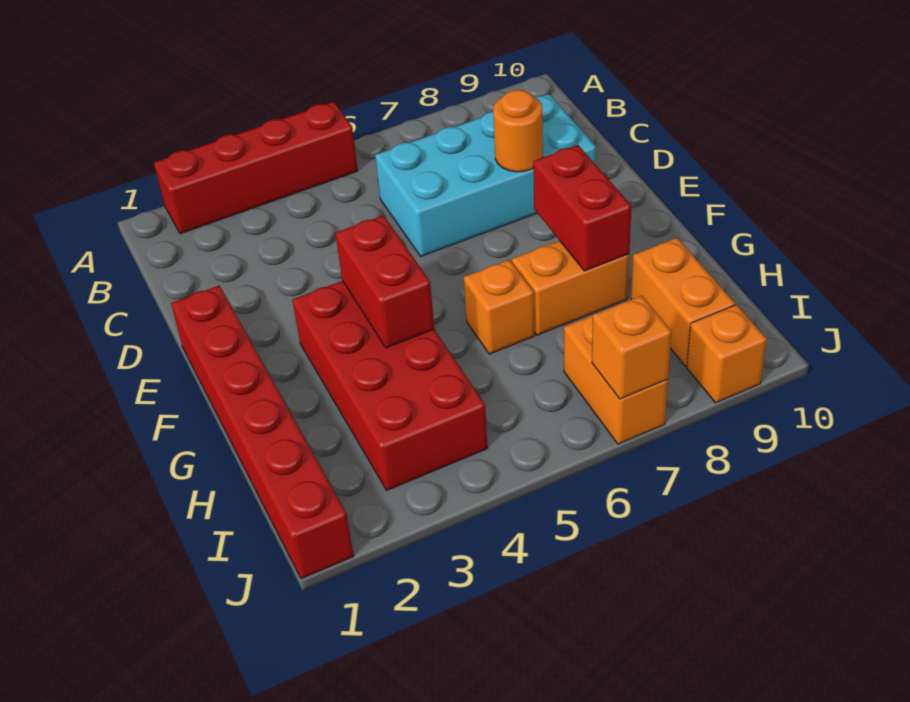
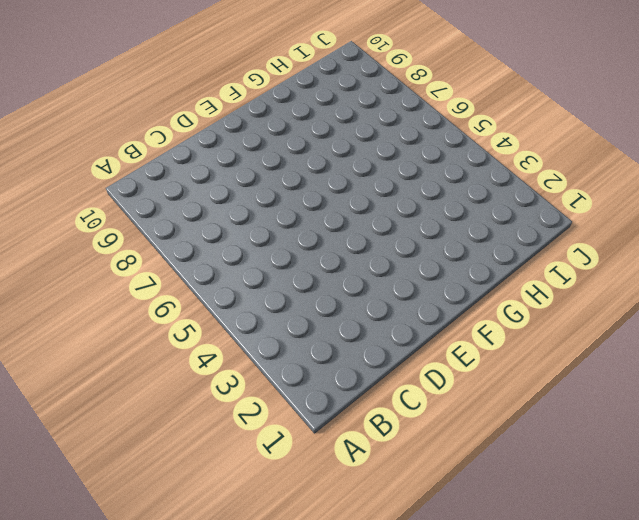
none -> red 1x4 brick [154,102,358,234]
none -> cyan 2x4 brick [375,94,596,256]
none -> red 1x6 brick [171,286,354,579]

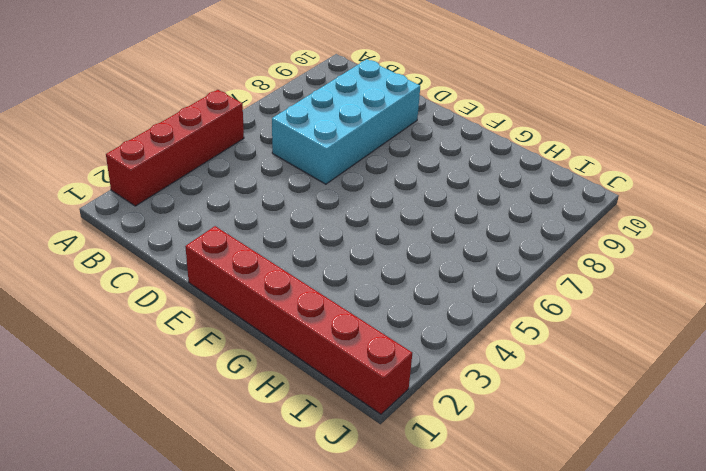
none -> red 2x4 brick [292,281,488,490]
none -> orange 1x1 brick [464,260,535,354]
none -> orange 1x2 brick [512,241,629,335]

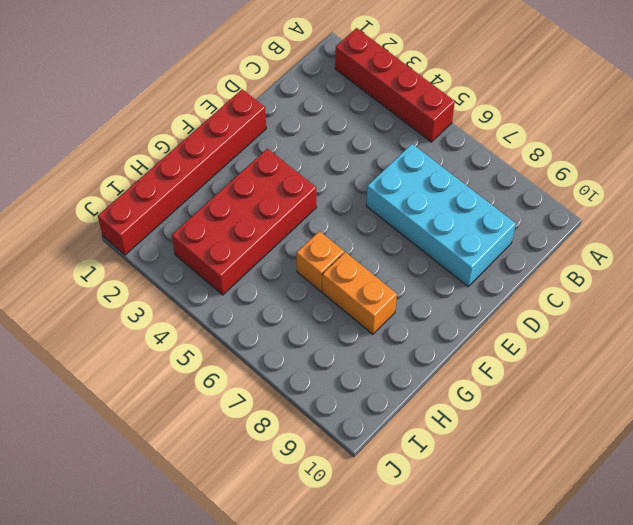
none -> orange 1x2 brick [631,238,735,366]
none -> orange 1x2 brick [564,315,668,444]
none -> orange 1x1 brick [687,305,767,403]

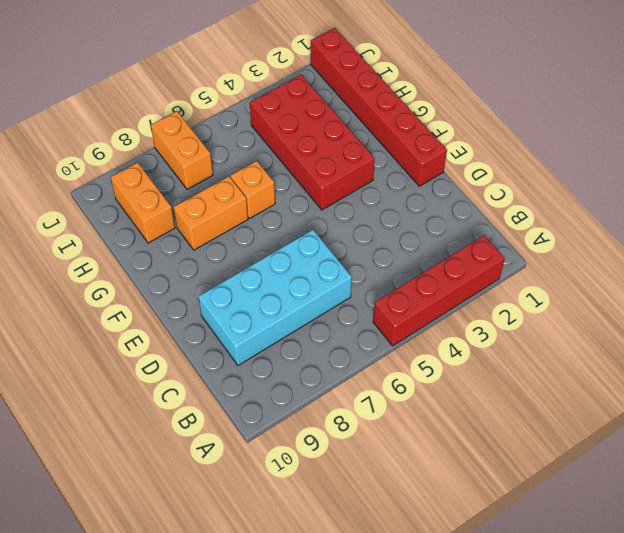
none -> orange 1x1 brick [687,305,767,403]
none -> orange 1x1 round brick [493,90,543,172]
none -> red 1x2 brick [335,215,434,348]

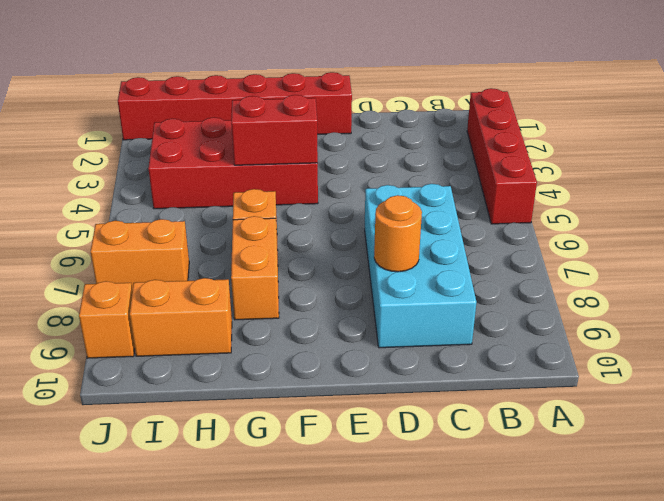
none -> red 1x2 brick [533,145,631,271]
none -> orange 1x1 brick [592,296,672,399]

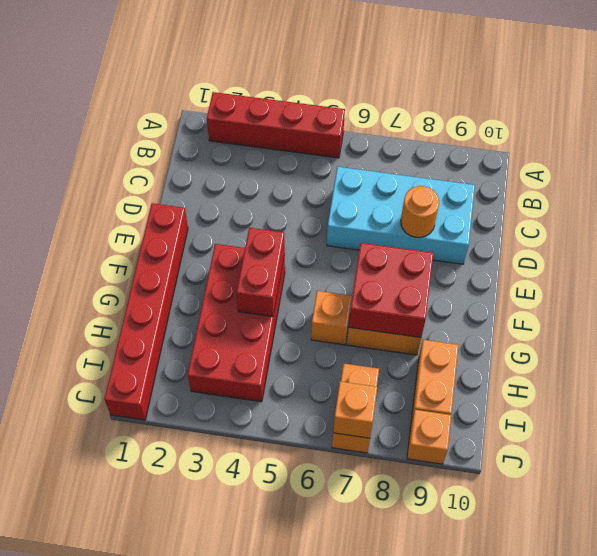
red 2x2 brick [349,243,433,337] -> red 1x2 brick [533,145,631,271]

